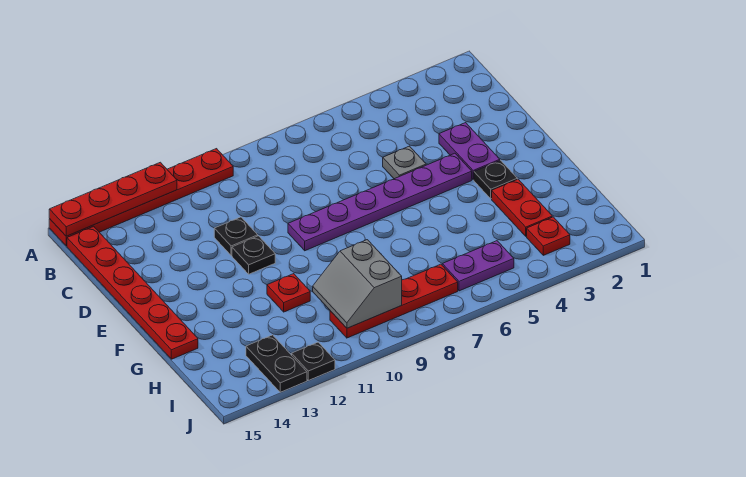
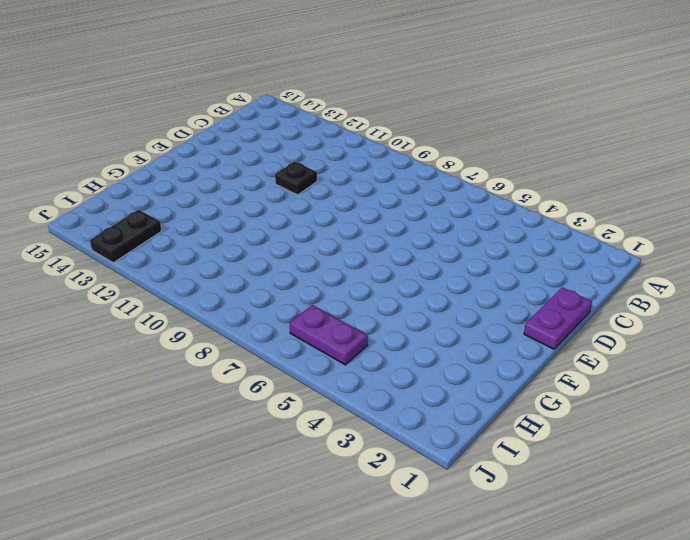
purple 1x2 plate [524,287,592,349] -> purple 1x2 plate moved to [439,123,500,180]
none -> red 1x6 plate [49,149,233,246]
none -> red 1x6 plate [67,226,198,359]
none -> grey 1x1 plate [383,146,426,179]

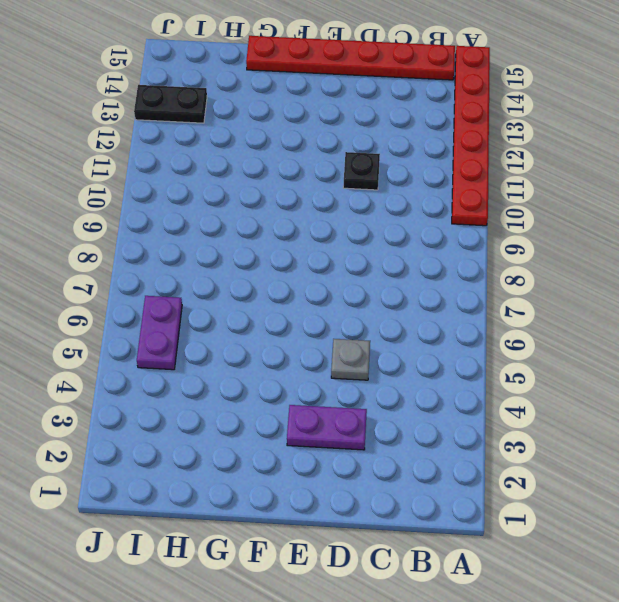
none -> purple 1x6 plate [288,153,472,251]
none -> black 1x1 plate [232,236,275,274]
none -> black 1x1 plate [474,160,517,199]

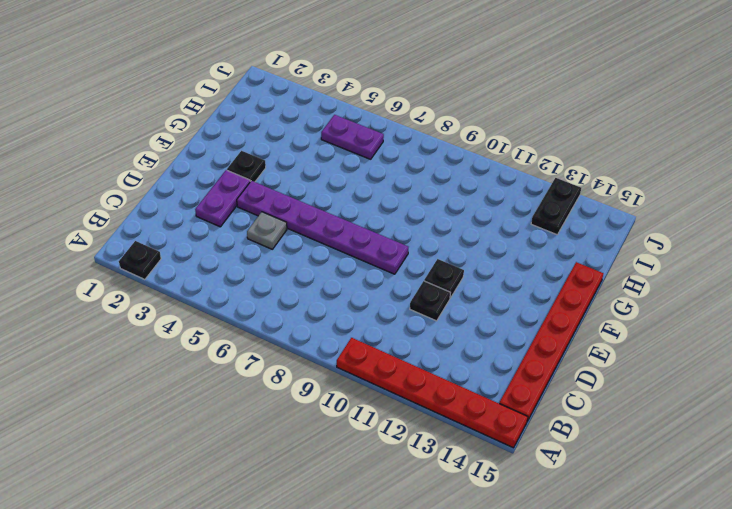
black 1x1 plate [119,241,161,280] -> black 1x1 plate moved to [292,342,335,380]
none -> red 1x2 plate [492,179,552,236]
none -> red 1x1 plate [267,274,310,312]
none -> red 1x1 plate [527,217,570,255]

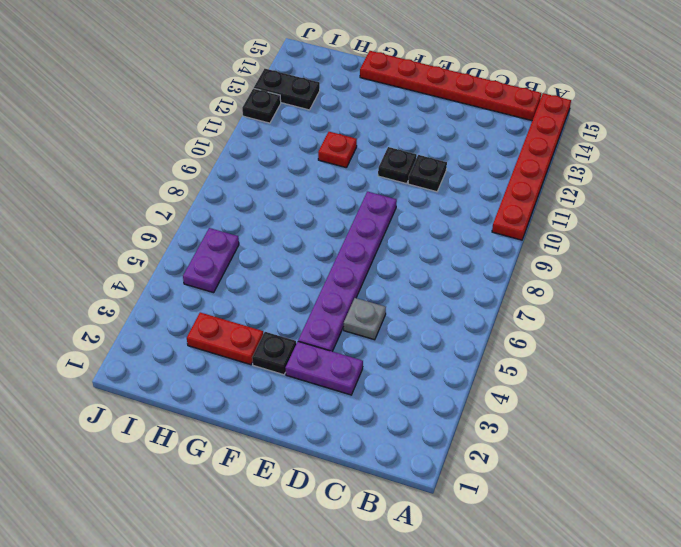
none -> red 1x1 plate [527,217,570,255]
none -> red 1x4 plate [330,264,458,338]
none -> red 1x4 plate [49,162,177,236]

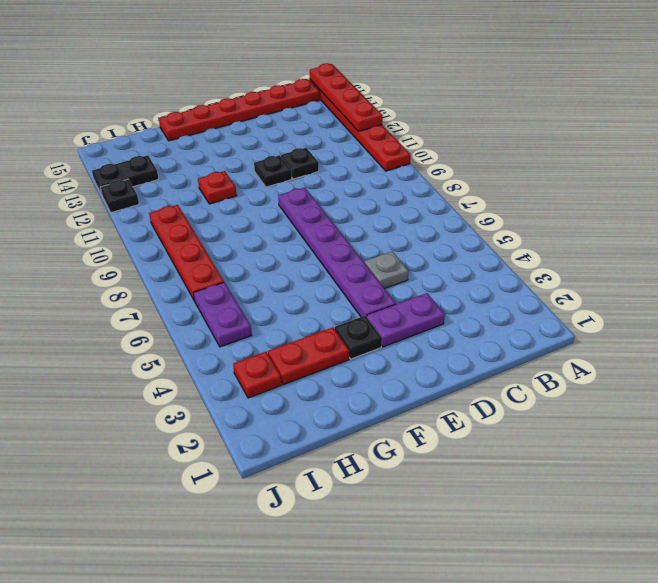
none -> grey 2x2 slope [313,240,402,328]

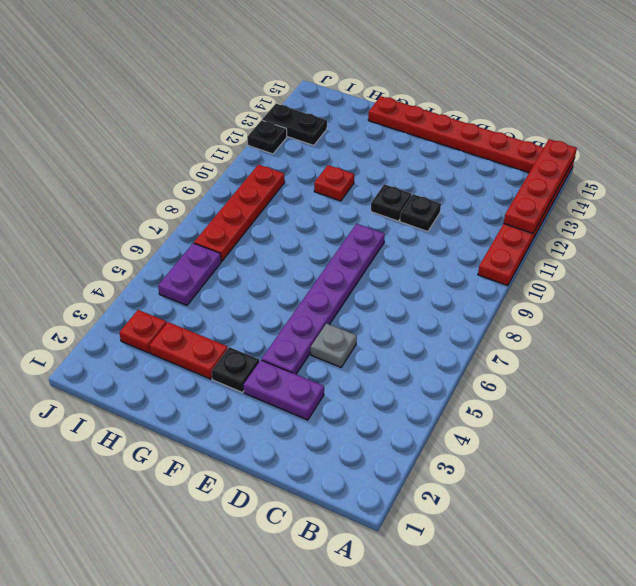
none -> grey 2x2 slope [313,240,402,328]

